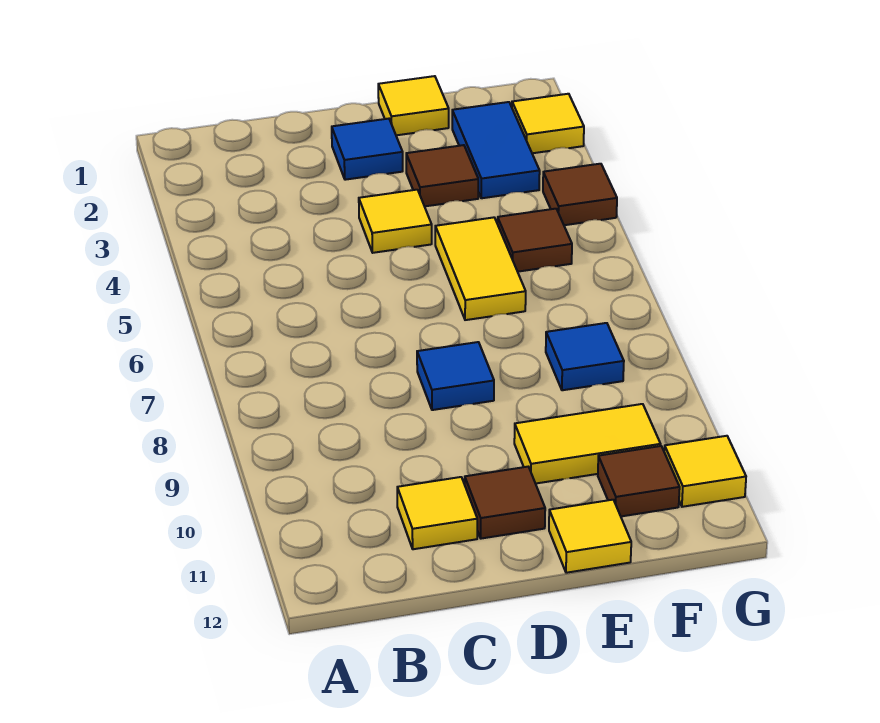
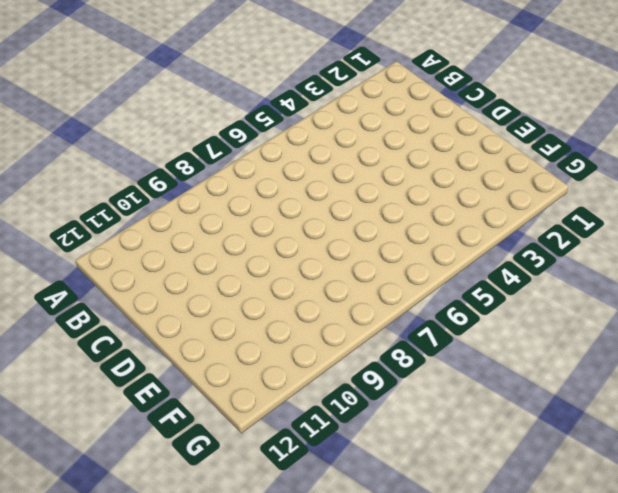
none -> yellow 1x1 tile [397,477,477,549]
none -> blue 1x1 tile [332,119,403,180]
none -> yellow 1x1 tile [359,190,432,253]

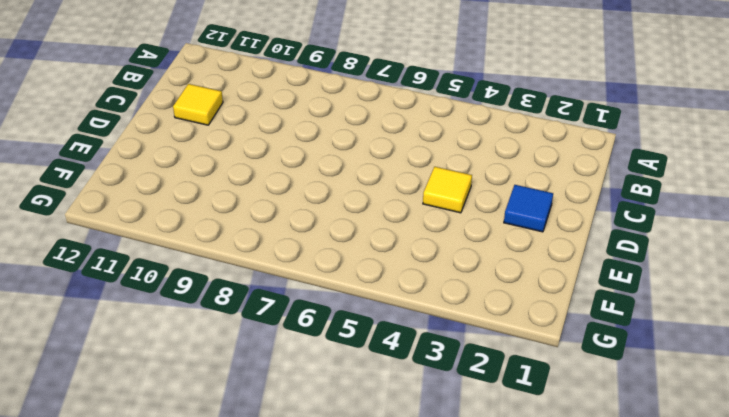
none -> blue 1x1 tile [417,342,494,410]
none -> brown 1x1 tile [465,467,545,539]
none -> yellow 1x1 tile [378,76,449,135]

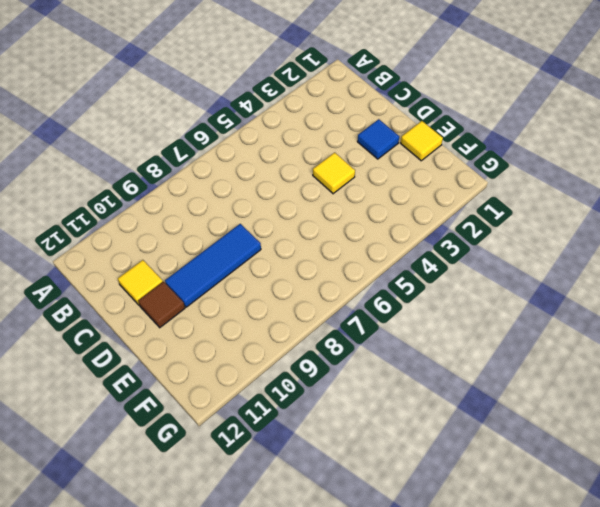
blue 1x3 tile [165,224,261,307] -> blue 1x1 tile [417,342,494,410]
none -> brown 1x1 tile [406,145,478,206]
none -> yellow 1x2 tile [435,217,526,320]
none -> yellow 1x2 tile [514,404,661,484]

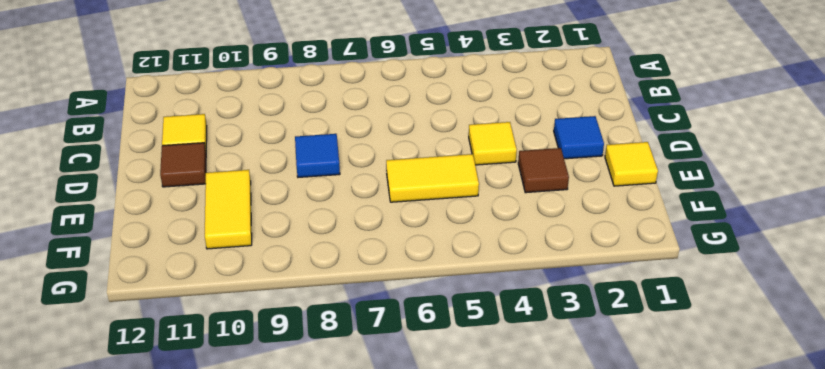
none -> yellow 1x1 tile [549,500,631,573]
none -> blue 1x2 tile [452,102,540,198]
none -> brown 1x1 tile [497,209,572,272]

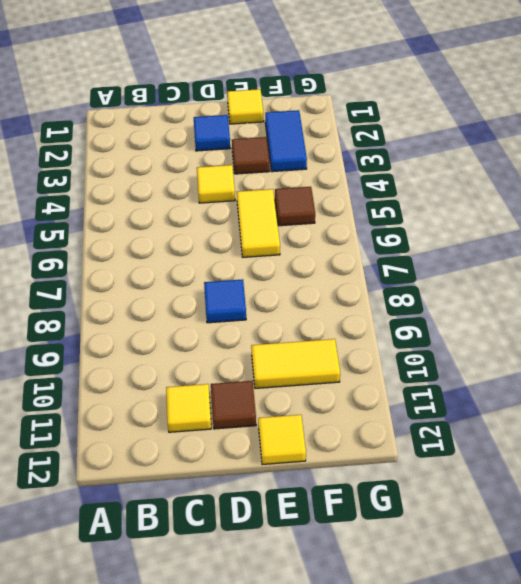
none -> blue 1x1 tile [546,323,624,390]
none -> brown 1x1 tile [598,446,680,516]
none -> yellow 1x1 tile [512,94,584,153]

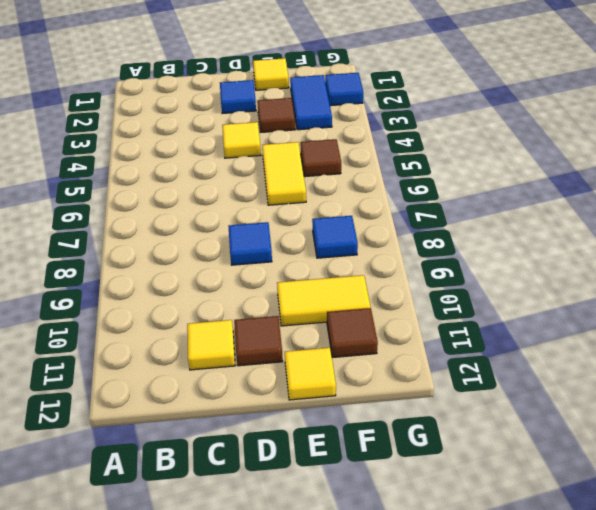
blue 1x1 tile [325,73,363,106] -> yellow 1x1 tile [512,94,584,153]
none -> brown 1x1 tile [543,164,617,225]
none -> yellow 1x1 tile [664,436,746,507]

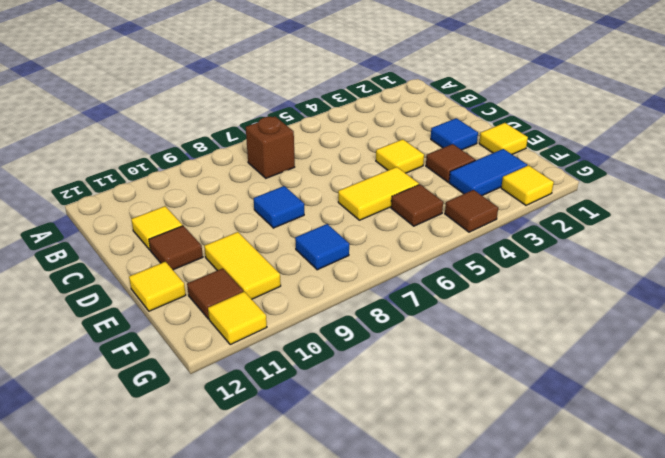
brown 1x1 brick [246,117,295,178] -> none

